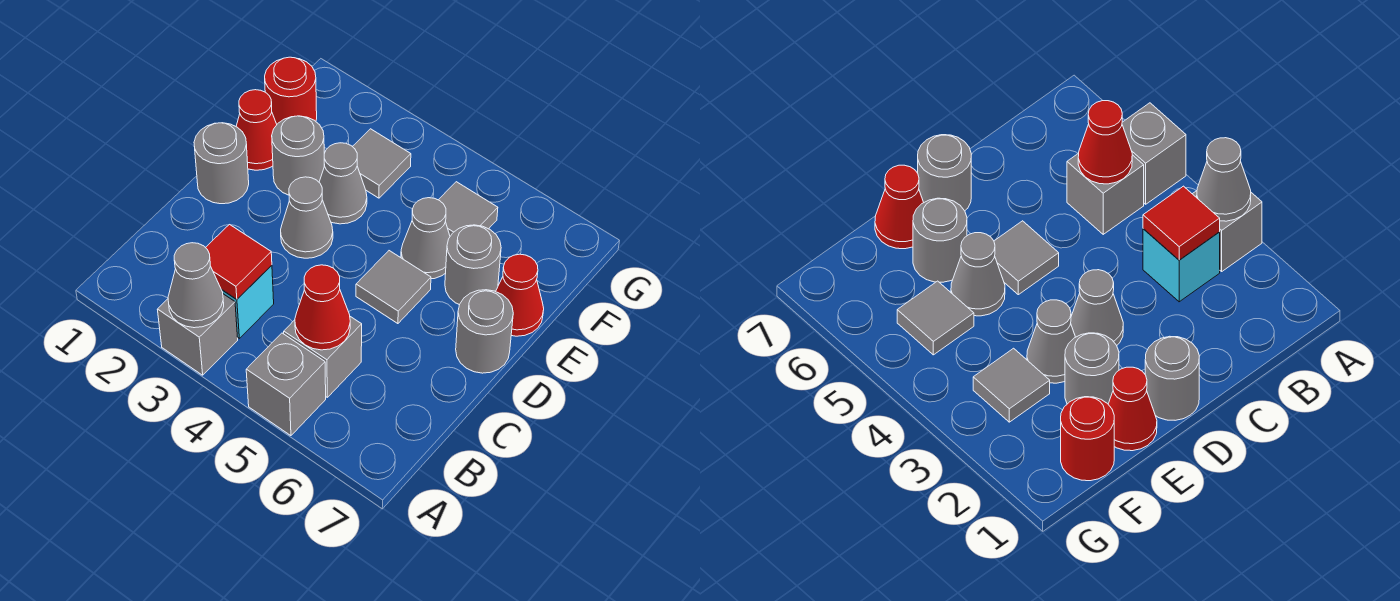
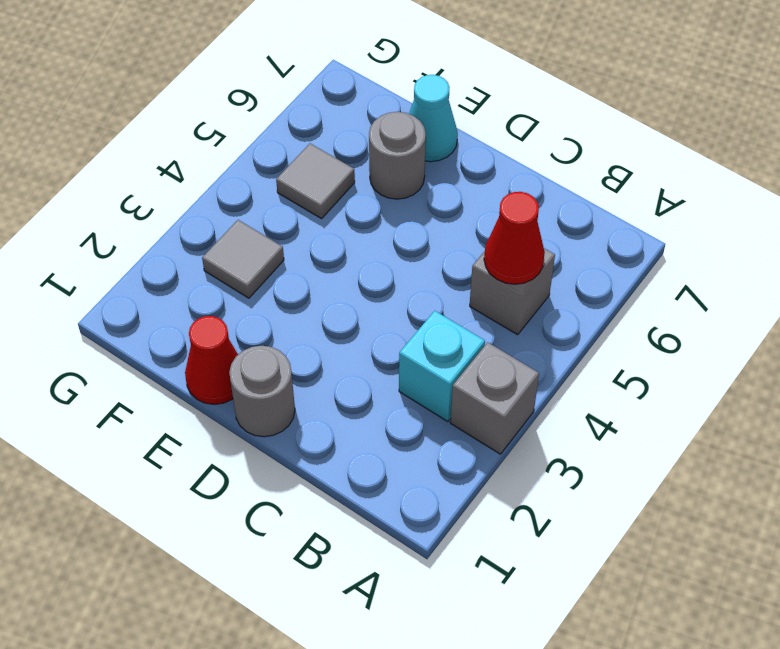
cyan 1x1 cone [409,75,458,162] -> red 1x1 cone [496,254,544,336]
none -> grey 1x1 brick [246,333,326,436]
none -> grey 1x1 cone [281,177,333,258]
none -> grey 1x1 tile [356,251,431,324]

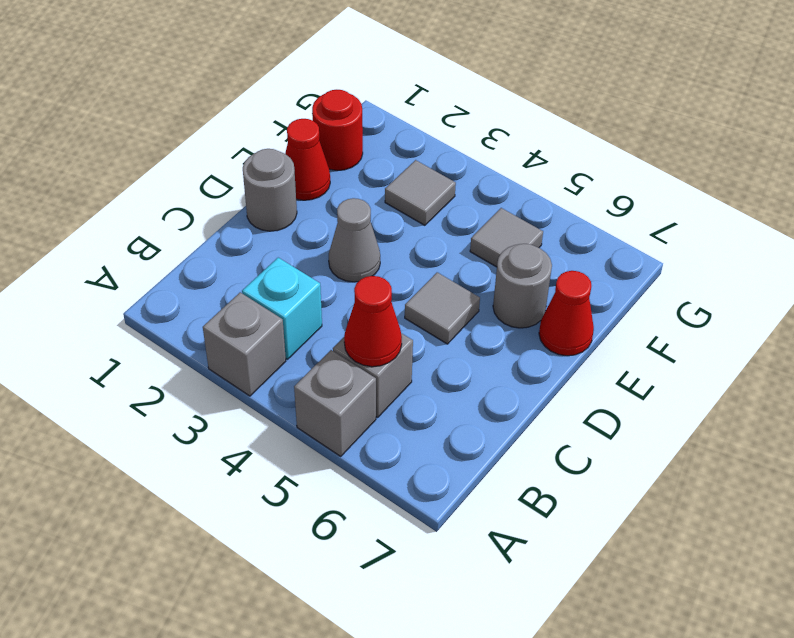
none -> grey 1x1 round brick [456,290,513,373]
none -> grey 1x1 round brick [272,116,324,195]
none -> grey 1x1 cone [319,143,367,224]

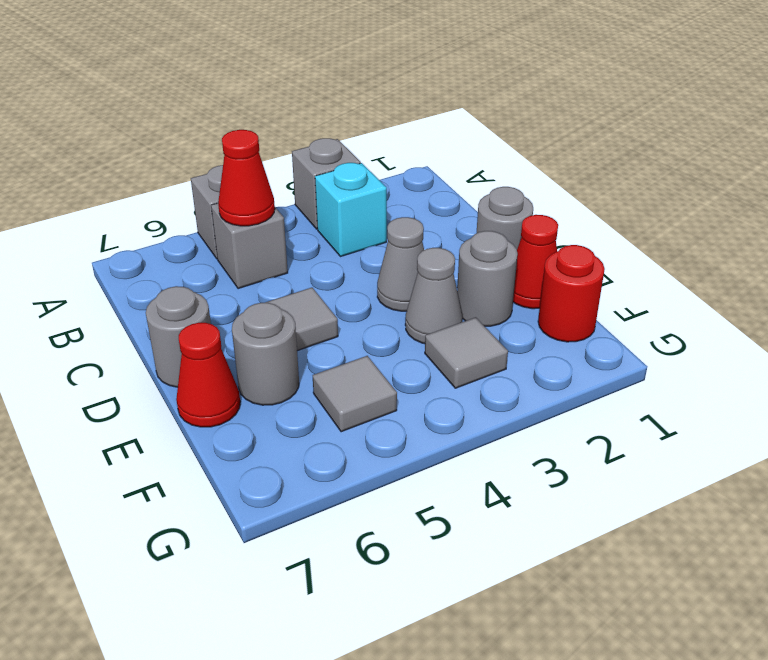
none -> grey 1x1 cone [401,198,450,279]
none -> grey 1x1 cone [168,243,224,328]
none -> red 1x1 tile [205,225,272,299]

